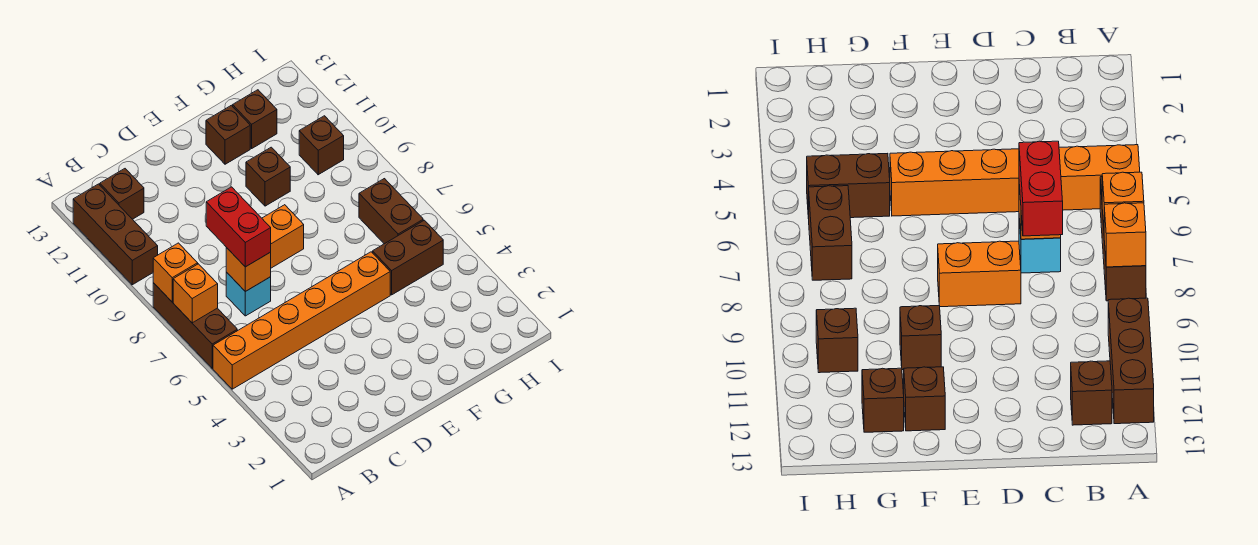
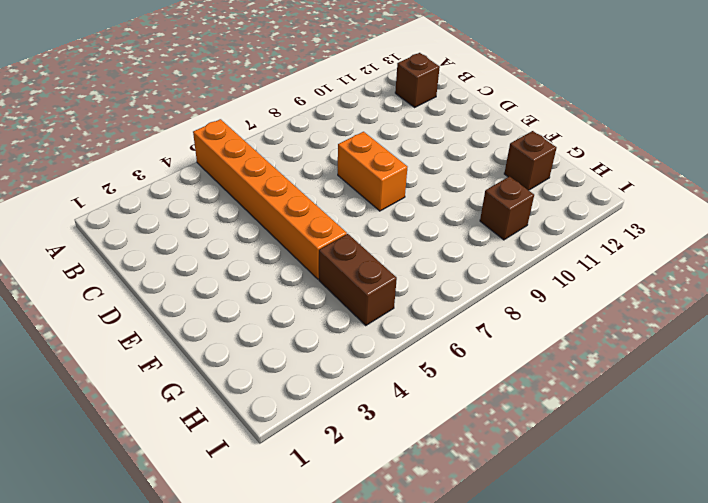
none -> brown 1x3 brick [153,283,237,368]
none -> brown 1x3 brick [73,184,158,285]
none -> cyan 1x1 brick [226,272,271,316]

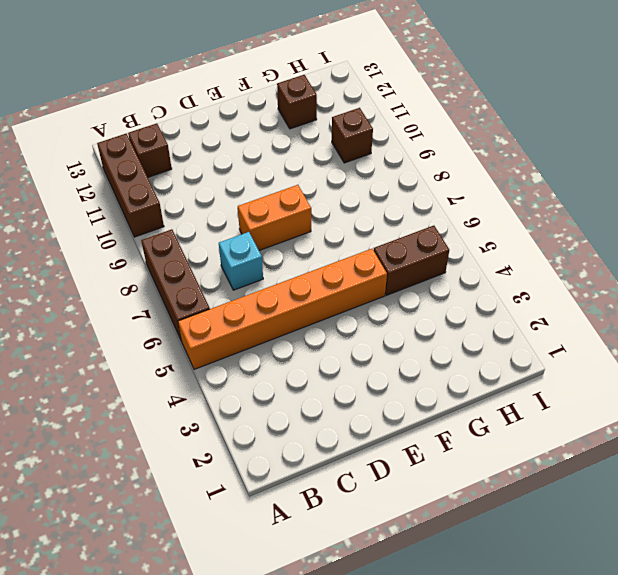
none -> brown 1x1 brick [246,147,290,206]
none -> brown 1x1 brick [206,105,250,164]
none -> brown 1x2 brick [359,179,423,244]

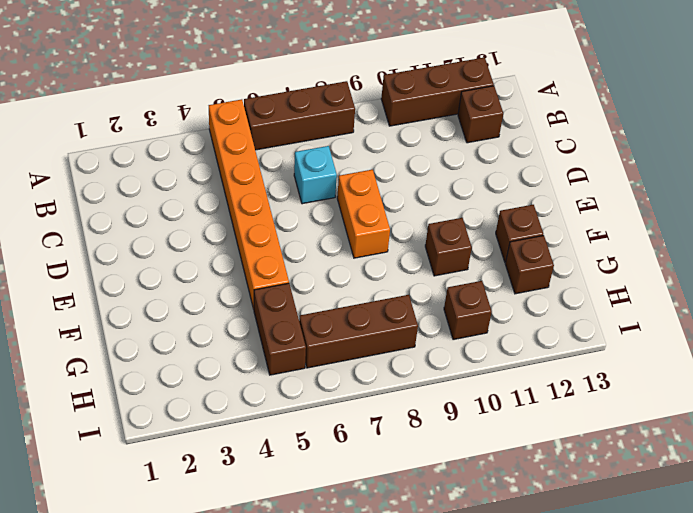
brown 1x3 brick [299,295,418,368] -> brown 1x2 brick [359,179,423,244]
none -> orange 1x1 brick [173,264,218,323]
none -> orange 1x1 brick [153,243,198,302]
none -> orange 1x1 brick [226,248,271,292]

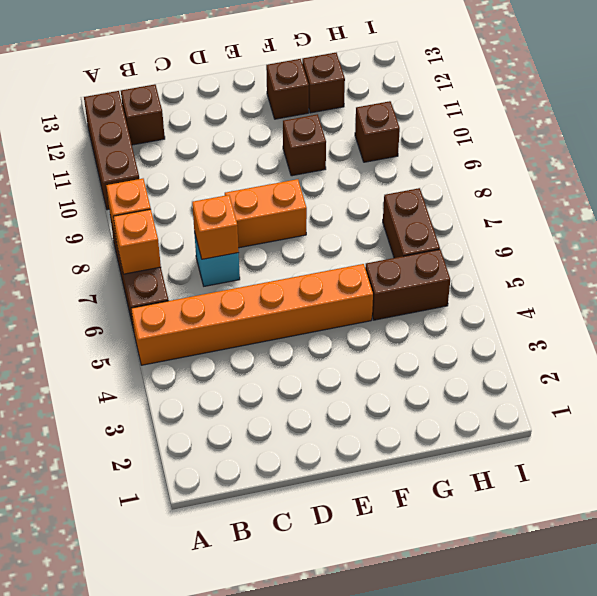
none -> red 1x2 brick [206,187,271,267]

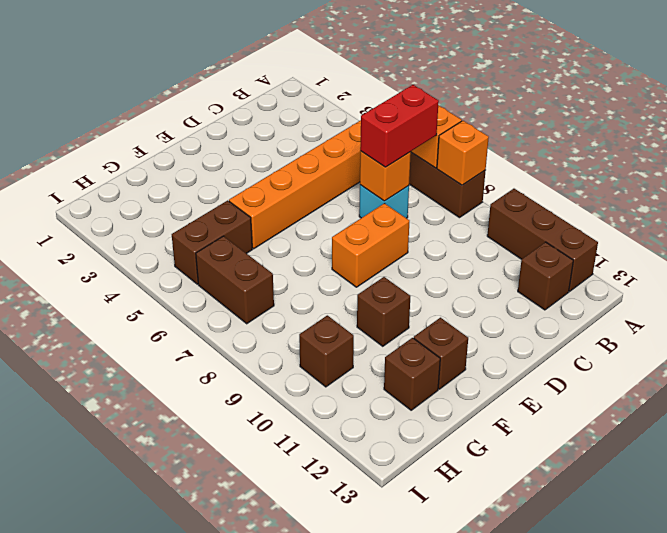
red 1x2 brick [360,85,439,167] -> red 1x2 brick turned to [206,187,271,267]

